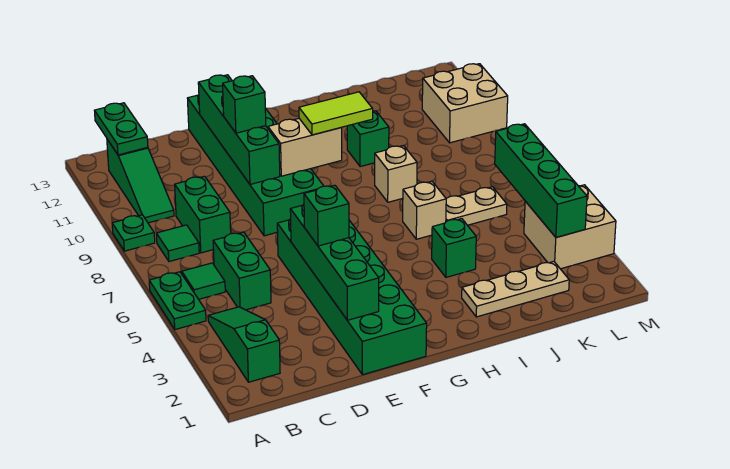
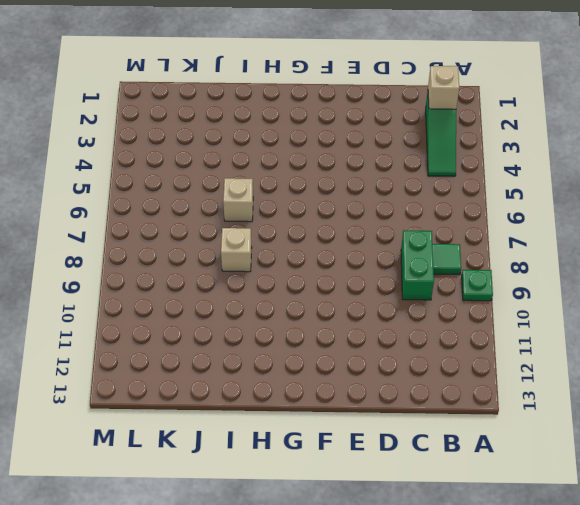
tan 1x1 brick [428,66,459,109] -> none
none -> green 1x2 plate [149,272,206,329]
none -> green 1x1 tile [182,263,225,299]
none -> green 1x3 slope [107,139,174,223]

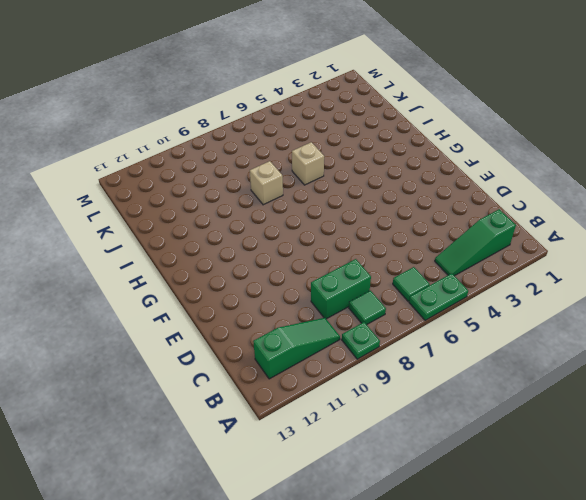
none -> green 1x2 brick [213,232,271,310]
none -> green 2x6 brick [277,219,427,375]
none -> green 2x6 brick [187,95,323,236]

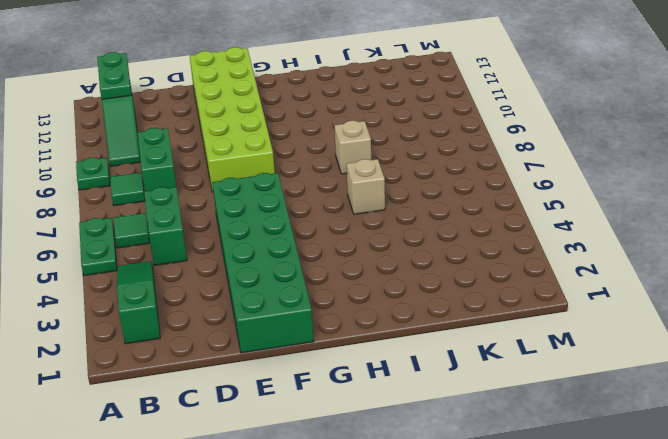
lime 2x6 brick [190,47,275,192] -> green 2x6 brick [187,95,323,236]
none -> tan 1x3 plate [462,261,569,317]
none -> green 1x1 brick [432,219,476,277]
none -> green 1x1 brick [347,111,389,167]

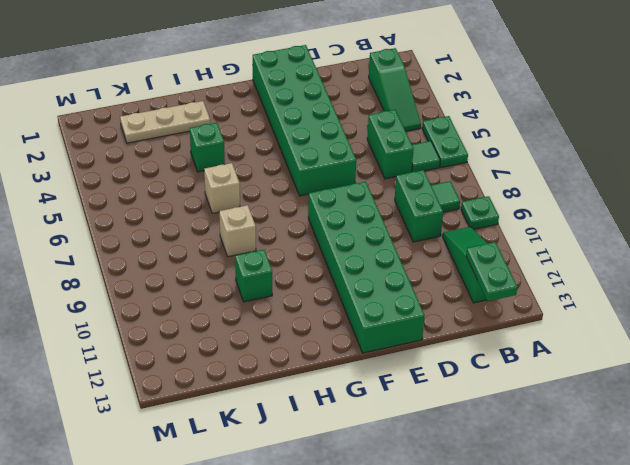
none -> tan 1x2 plate [446,187,507,225]
none -> tan 2x2 brick [524,185,616,269]
none -> tan 2x2 brick [422,64,508,143]

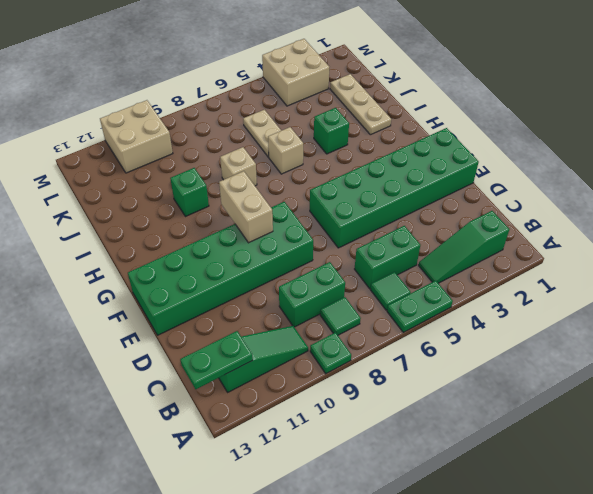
none -> green 1x4 brick [290,204,379,320]
none -> green 1x4 brick [198,75,280,184]
none -> green 1x4 brick [495,124,587,237]

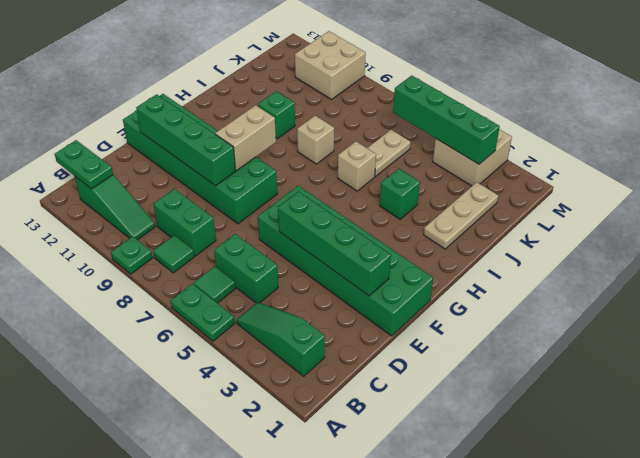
none -> green 1x1 brick [304,185,349,246]
none -> green 1x1 brick [223,76,266,133]
none -> lime 1x2 tile [299,92,373,135]

